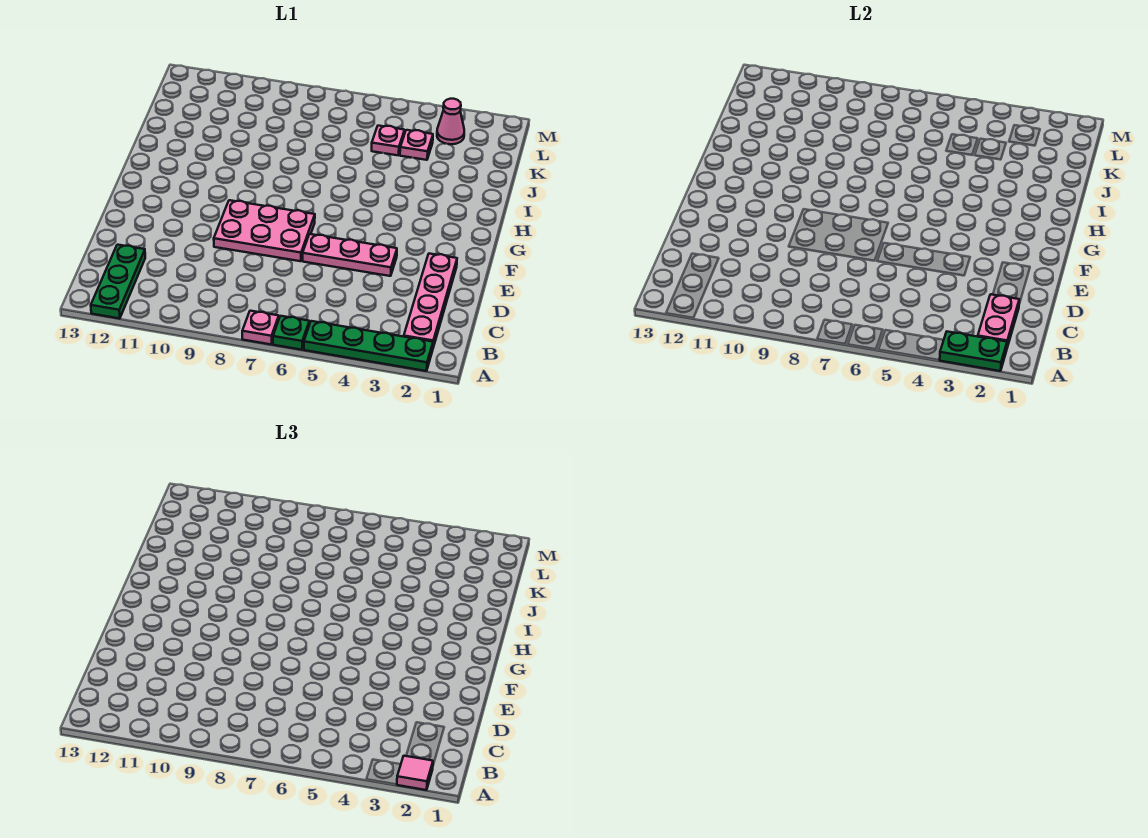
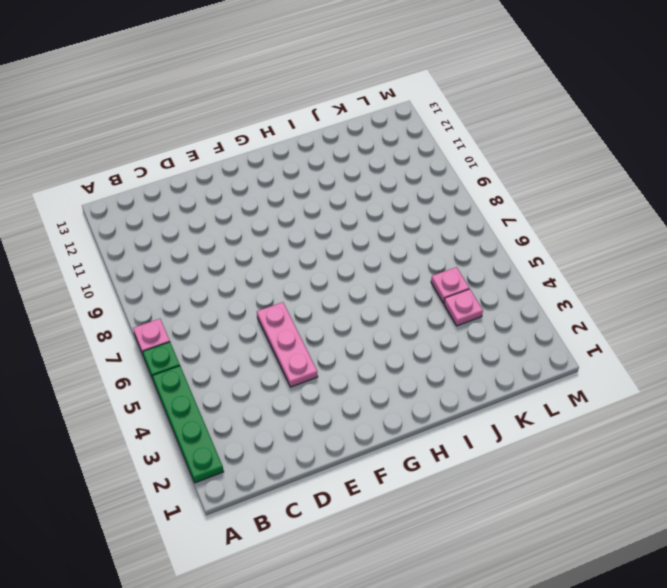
none -> green 1x3 plate [91,245,145,319]
none -> pink 1x4 plate [404,254,457,347]
none -> pink 2x3 plate [214,200,315,261]

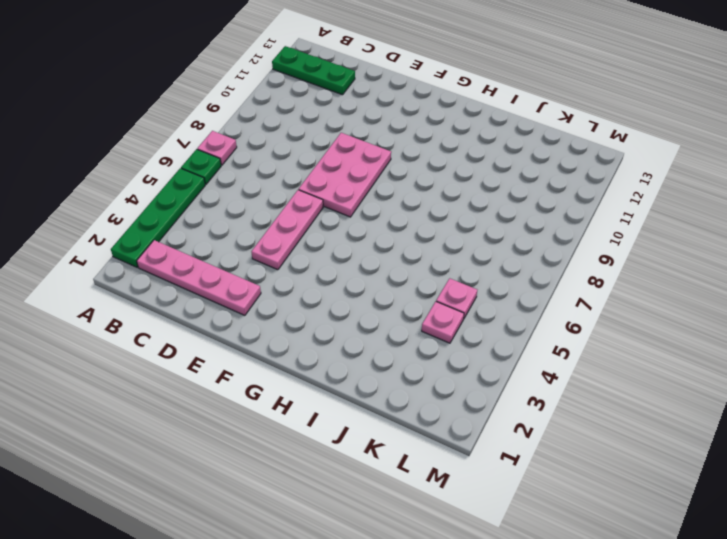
none -> pink 1x1 cone [437,99,464,144]
none -> green 1x2 plate [940,332,1007,371]
none -> pink 1x2 plate [978,294,1019,347]

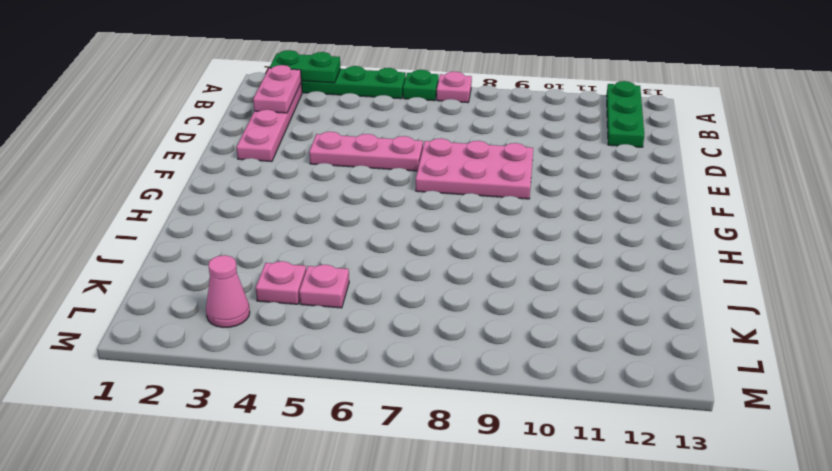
none -> pink 1x1 tile [397,756,433,790]

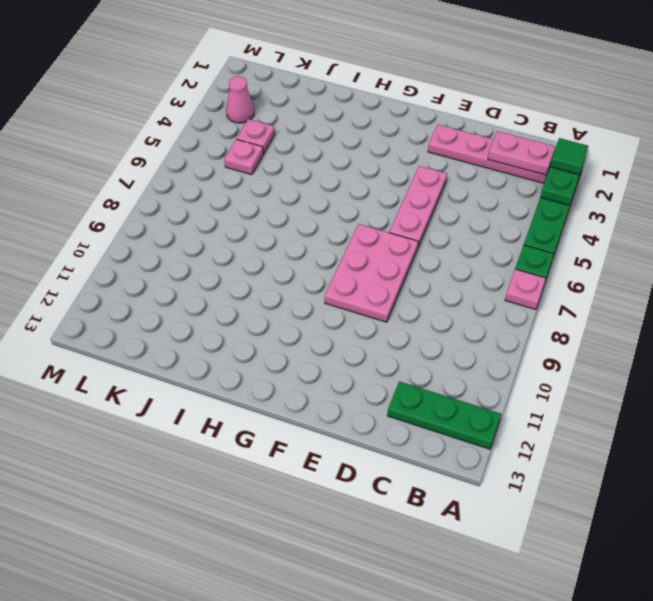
green 1x1 tile [550,138,588,175] -> pink 1x1 tile [397,756,433,790]

